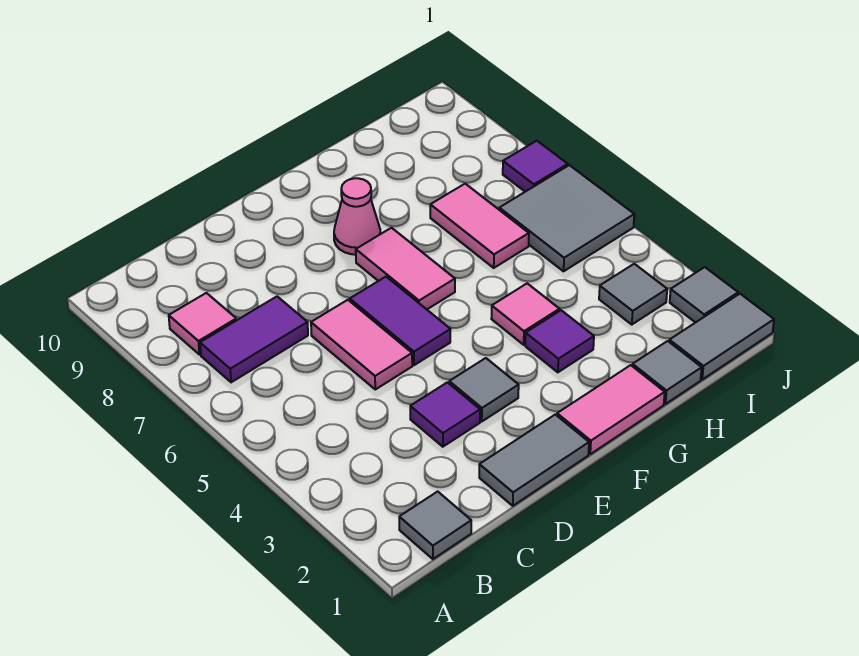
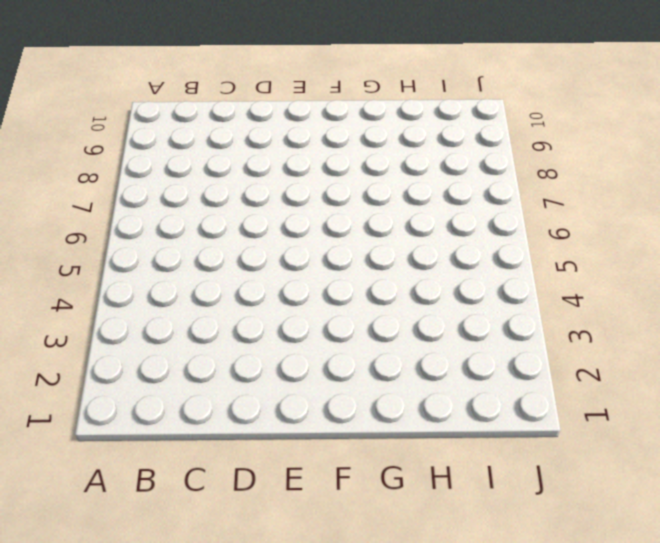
none -> grey 1x1 tile [399,491,471,559]
none -> purple 1x2 tile [200,297,308,382]
none -> pink 1x1 tile [169,293,236,355]

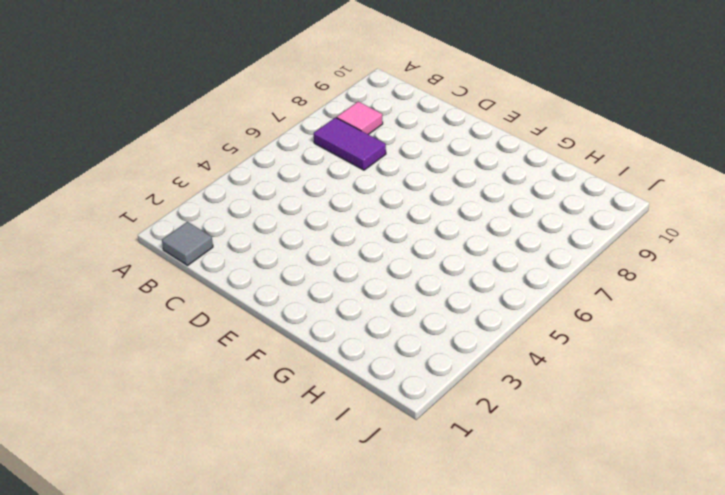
none -> grey 1x2 tile [479,415,589,506]
none -> purple 1x1 tile [410,382,480,447]
none -> pink 1x2 tile [311,300,412,389]

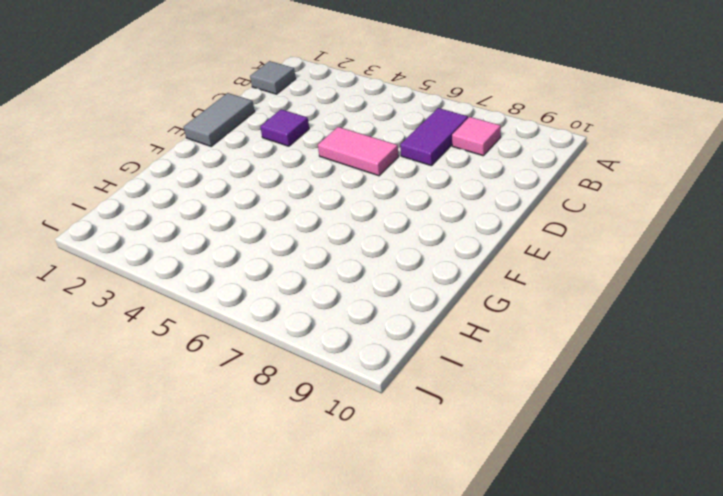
none -> grey 1x1 tile [449,358,519,421]
none -> purple 1x2 tile [350,277,450,365]
none -> pink 1x2 tile [557,365,665,454]

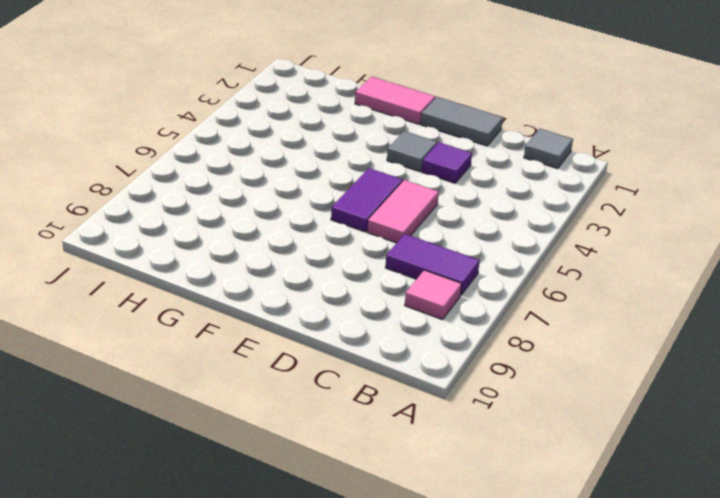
none -> pink 1x2 tile [356,228,455,309]
none -> pink 1x1 cone [334,178,381,255]
none -> purple 1x1 tile [525,310,594,372]

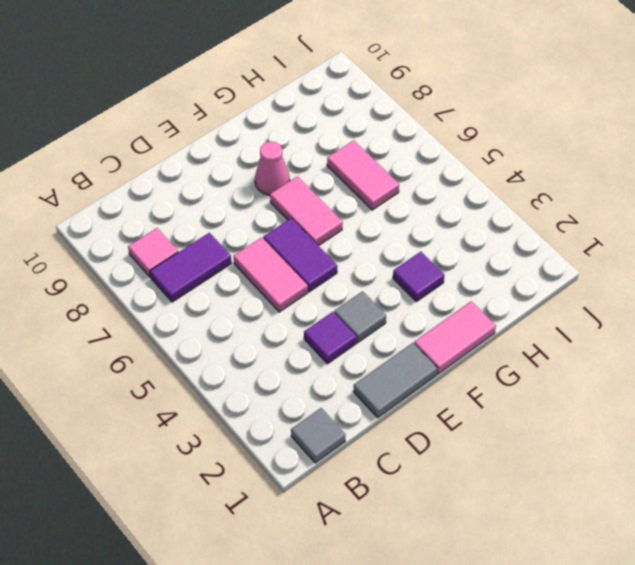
none -> pink 1x1 tile [491,283,560,345]
none -> grey 1x1 tile [632,341,702,404]
none -> grey 1x2 tile [669,294,774,379]

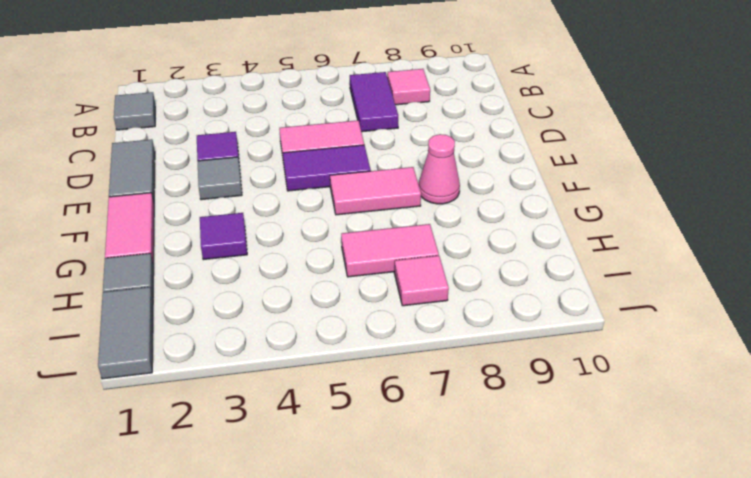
pink 1x1 tile [394,256,449,306] -> pink 1x1 tile moved to [491,283,560,345]
none -> grey 1x1 tile [599,264,667,324]
none -> grey 2x2 tile [499,165,634,271]
none -> grey 1x1 tile [670,267,738,323]

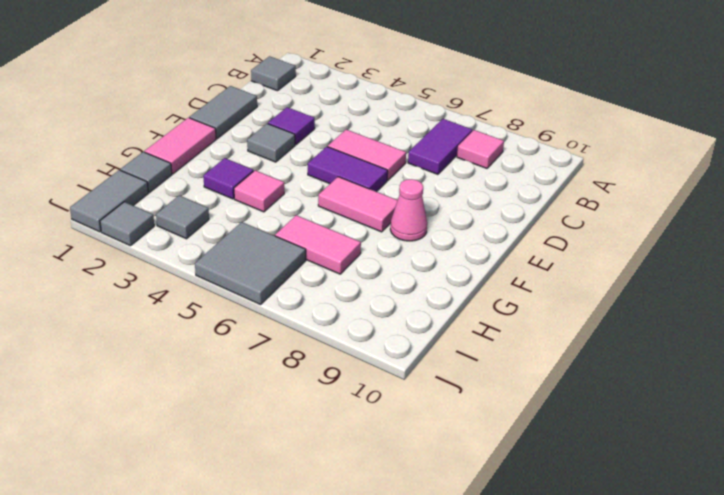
none -> purple 1x1 tile [503,141,568,192]

